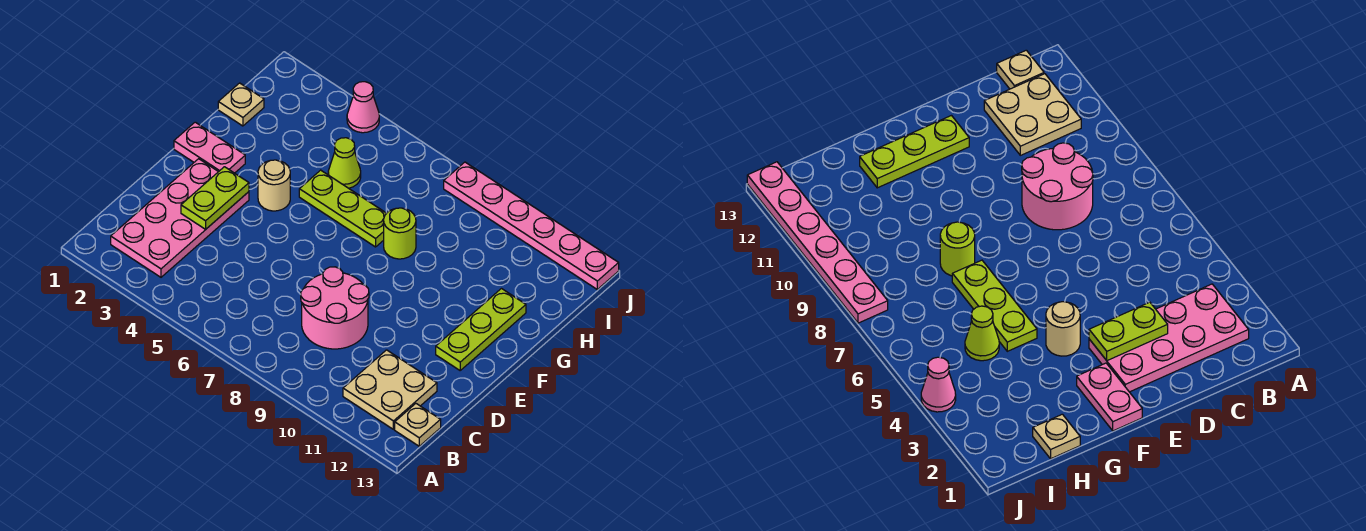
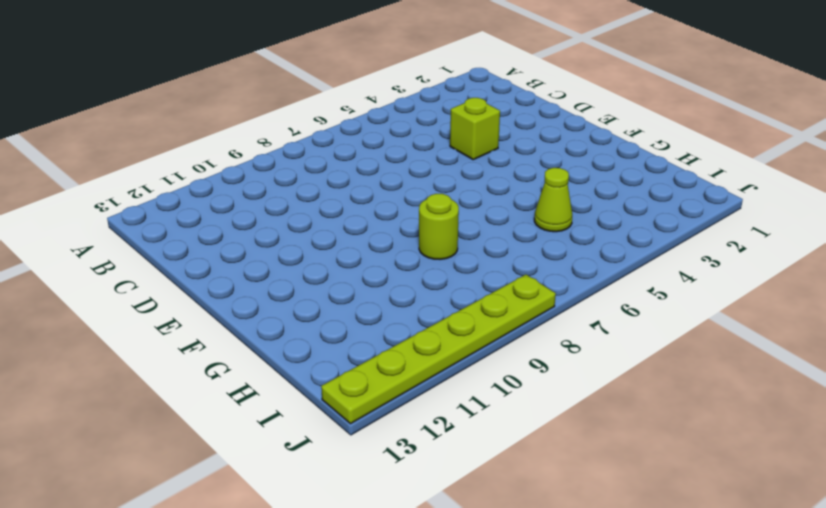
lime 1x1 brick [450,98,500,160] -> none
lime 1x6 plate [321,275,556,424] -> pink 1x6 plate [444,162,619,289]
none -> pink 2x4 plate [111,159,249,277]
none -> tan 2x2 plate [343,350,437,429]
none -> tan 1x1 plate [395,404,441,446]

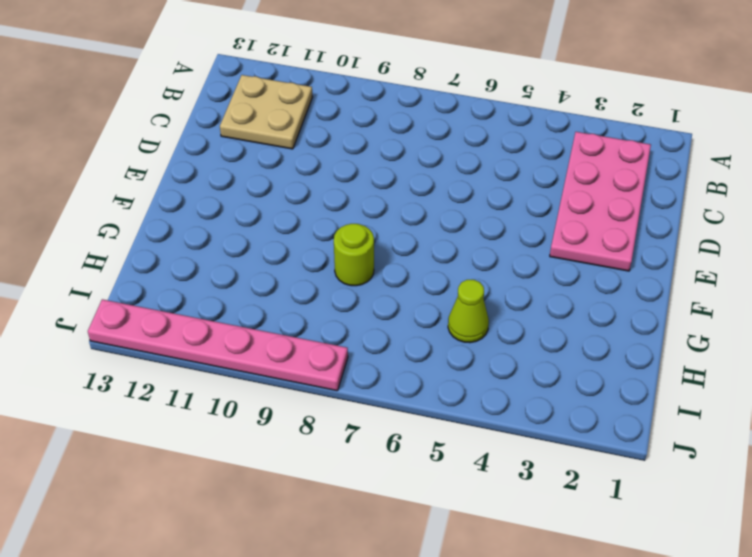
none -> tan 1x1 plate [395,404,441,446]
none -> pink 2x2 round brick [301,267,369,349]
none -> lime 1x3 plate [436,289,526,370]

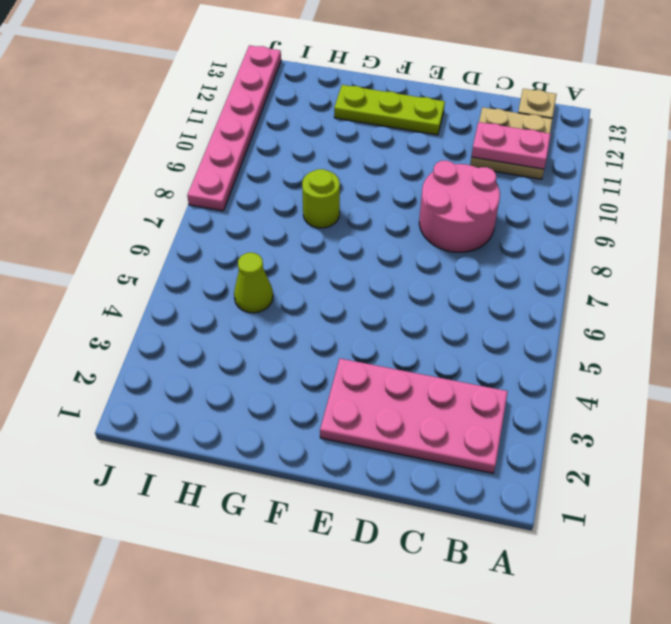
pink 1x2 plate [471,122,551,169] -> pink 1x2 plate turned to [174,122,245,173]
none -> tan 1x1 round brick [258,160,290,211]
none -> lime 1x3 plate [299,170,387,247]
none -> tan 1x1 plate [218,83,264,126]

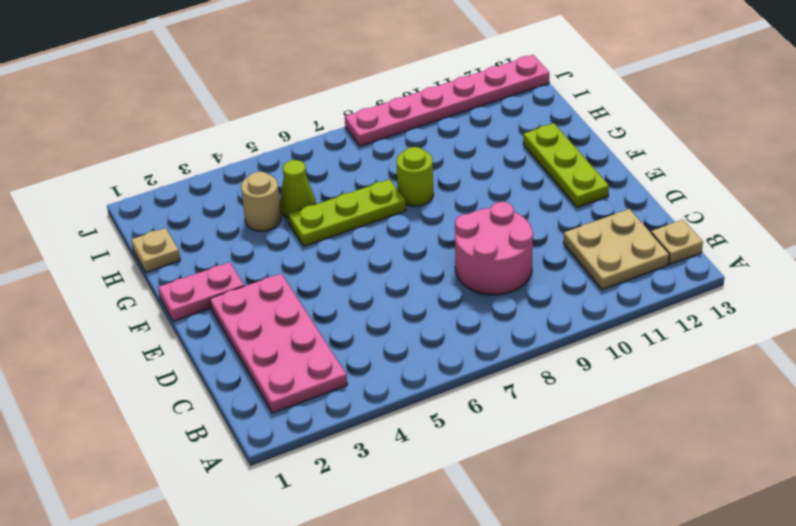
tan 1x1 round brick [241,172,281,231] -> tan 1x1 round brick moved to [258,160,290,211]
none -> pink 1x1 cone [347,82,379,133]
none -> lime 1x2 plate [181,167,249,229]

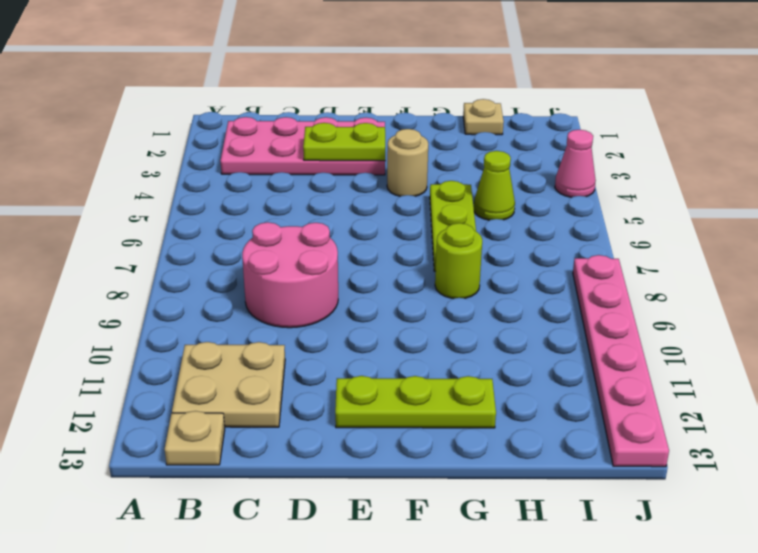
none -> pink 1x2 plate [174,122,245,173]

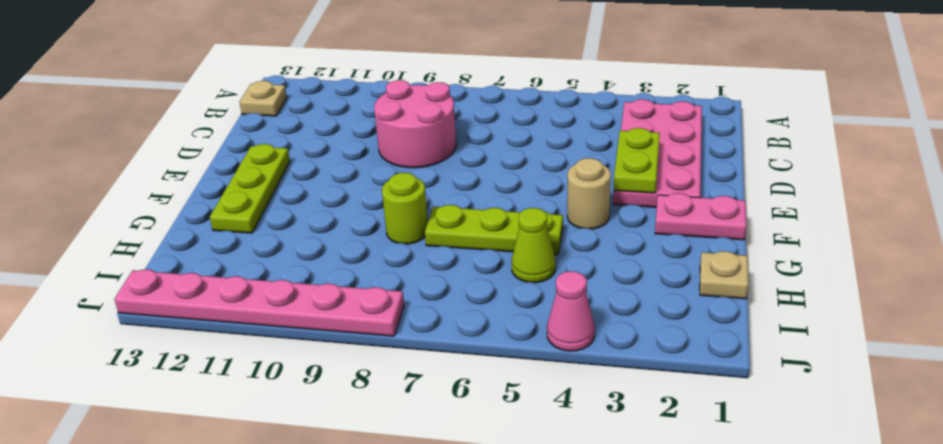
none -> tan 2x2 plate [343,350,437,429]

